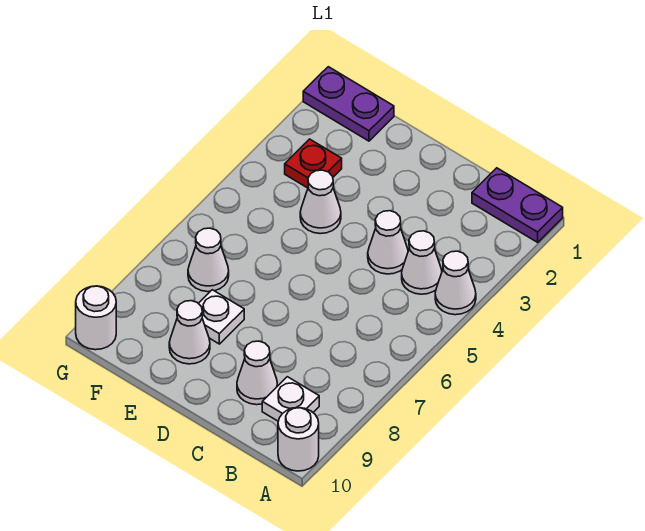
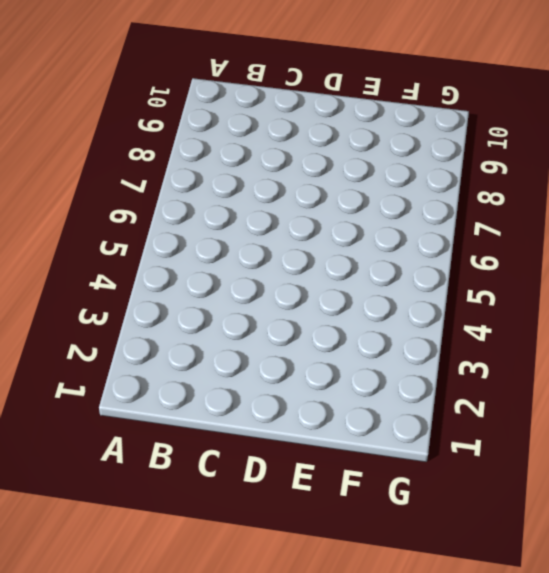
none -> purple 1x2 plate [472,168,563,242]
none -> white 1x1 cone [435,251,476,315]
none -> white 1x1 round brick [278,408,319,471]

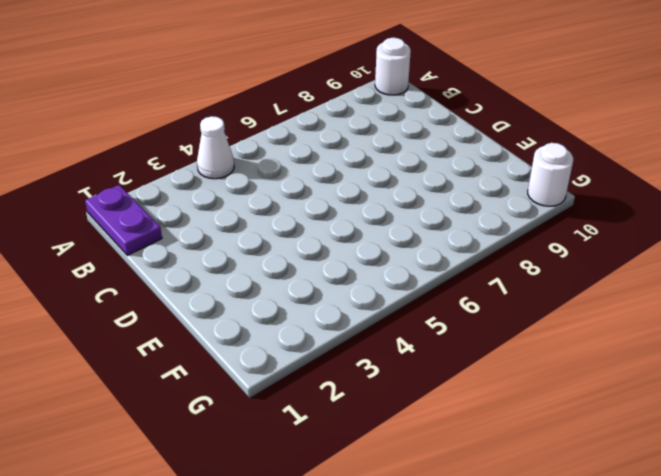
none -> white 1x1 cone [402,231,442,294]
none -> white 1x1 plate [262,377,319,421]
none -> white 1x1 cone [368,211,408,274]

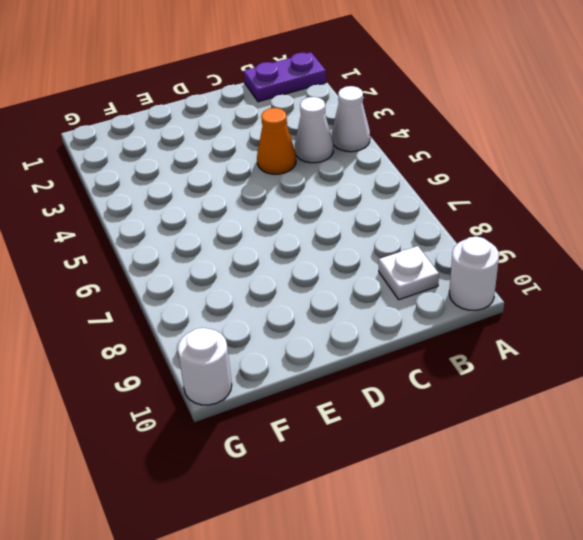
orange 1x1 cone [257,108,296,174] -> white 1x1 cone [368,211,408,274]
none -> white 1x1 cone [237,341,277,405]
none -> white 1x1 cone [300,170,341,234]
none -> white 1x1 plate [198,290,244,344]

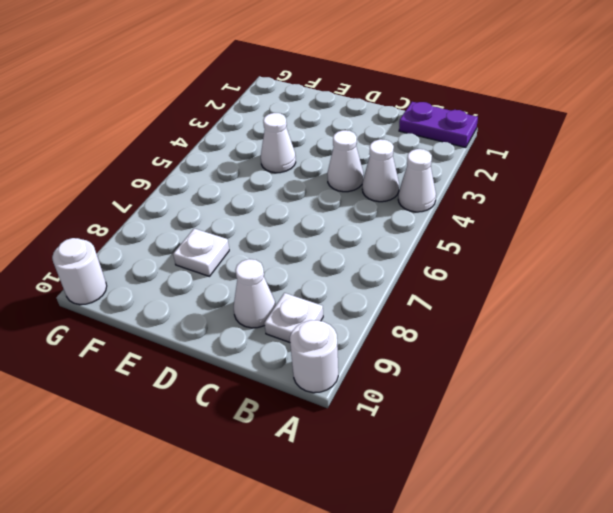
none -> white 1x1 cone [169,301,210,364]
none -> purple 1x2 plate [303,67,394,141]
none -> red 1x1 plate [285,139,342,188]

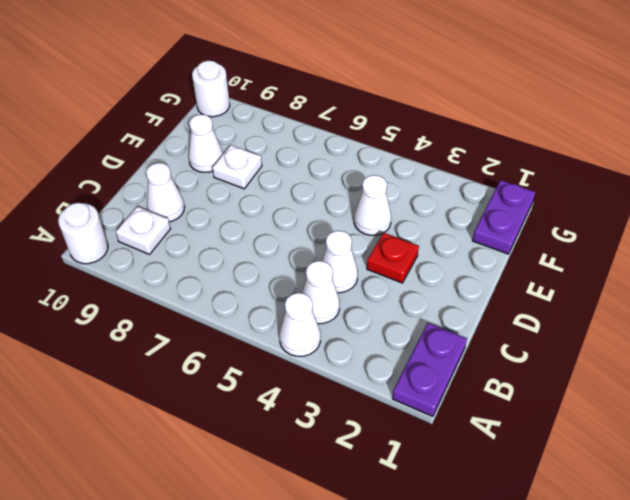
red 1x1 plate [367,233,419,283] -> red 1x1 plate moved to [285,139,342,188]
none -> white 1x1 cone [188,228,229,292]

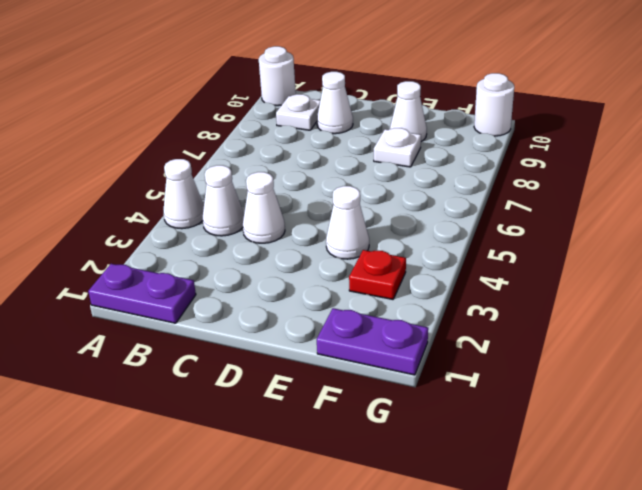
none -> white 1x1 cone [188,228,229,292]

